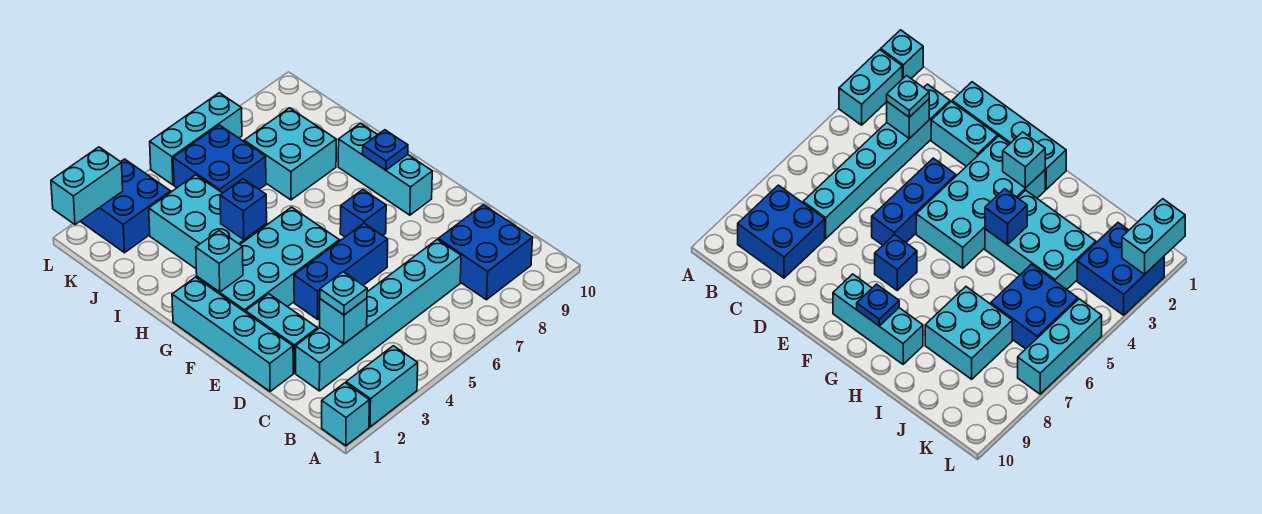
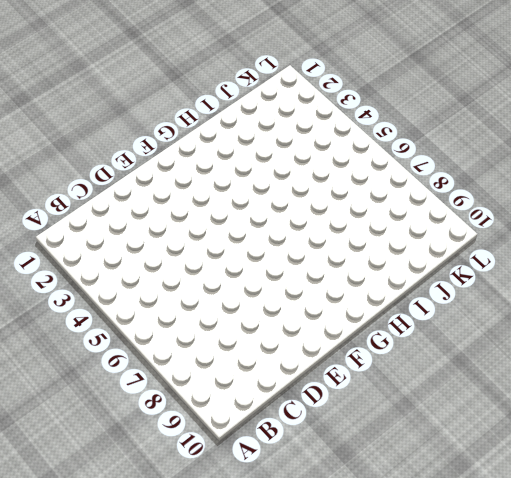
none -> cyan 1x1 brick [322,383,369,446]
none -> cyan 1x2 brick [346,346,418,427]
none -> blue 2x2 brick [438,205,533,300]

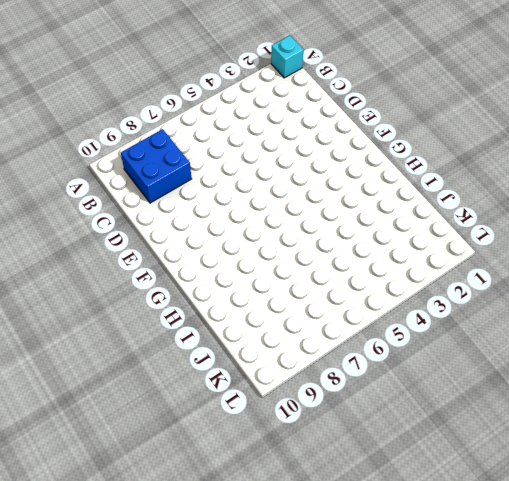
none -> cyan 1x2 brick [346,346,418,427]
none -> cyan 1x6 brick [296,239,461,391]
none -> cyan 1x4 brick [172,277,293,392]

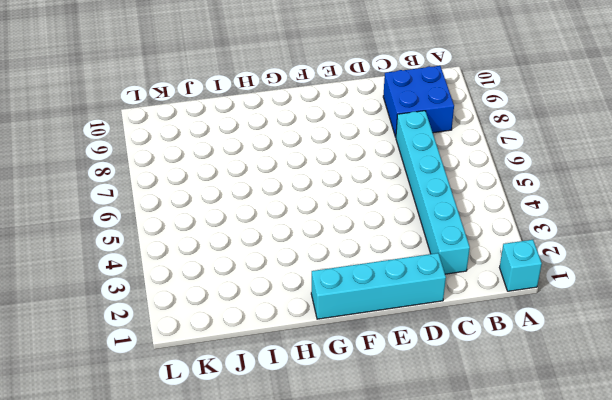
none -> cyan 1x2 brick [346,346,418,427]
none -> cyan 1x2 brick [246,294,317,373]
none -> blue 1x3 brick [294,223,388,319]

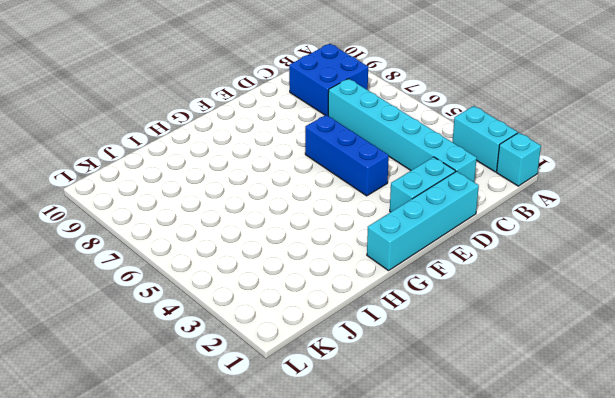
none -> cyan 2x4 brick [197,207,339,312]
none -> blue 1x1 brick [340,190,386,237]
none -> cyan 1x3 brick [338,123,432,215]

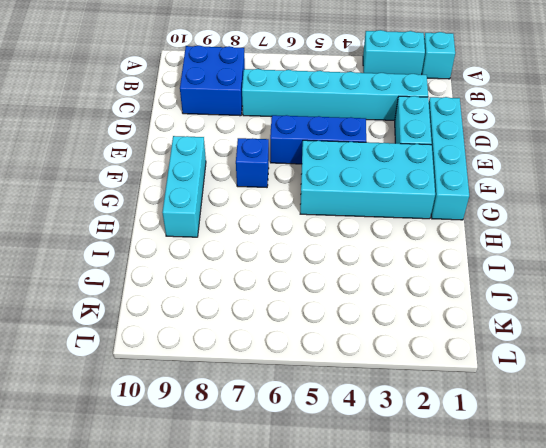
none -> cyan 2x3 brick [149,175,267,269]
none -> cyan 2x2 brick [244,108,336,200]
none -> blue 2x2 brick [173,125,266,193]

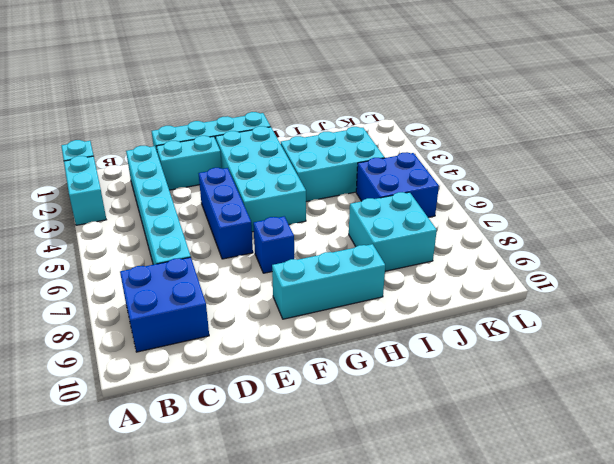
none -> blue 2x2 brick [80,159,171,253]
none -> cyan 1x3 brick [150,93,242,185]
none -> cyan 1x1 brick [320,298,367,344]

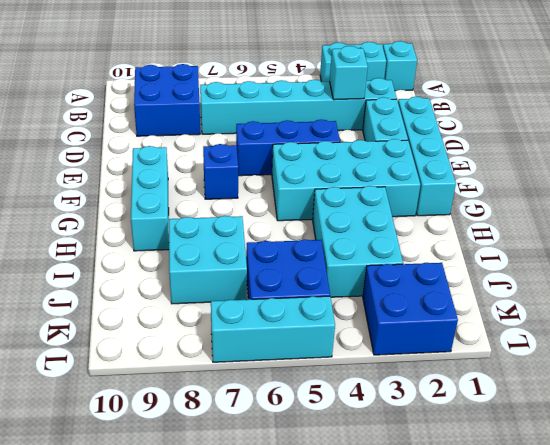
none -> cyan 1x1 brick [196,231,243,292]
none -> blue 1x1 plate [363,130,408,170]
none -> blue 1x1 brick [220,179,267,240]

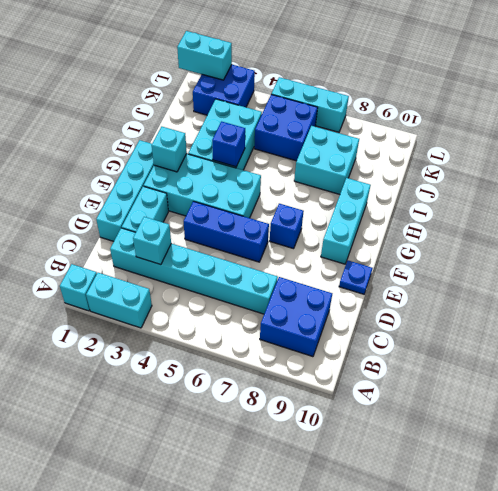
blue 1x1 plate [339,261,373,294] -> blue 1x1 plate moved to [363,130,408,170]
none -> cyan 1x1 plate [320,272,367,315]

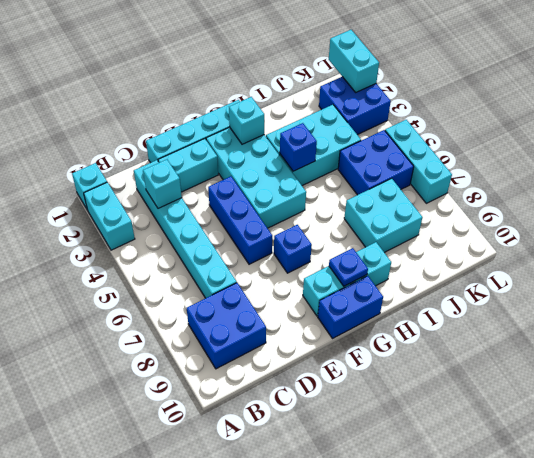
blue 1x2 brick [318,276,383,338] -> none
none -> cyan 1x1 plate [320,272,367,315]

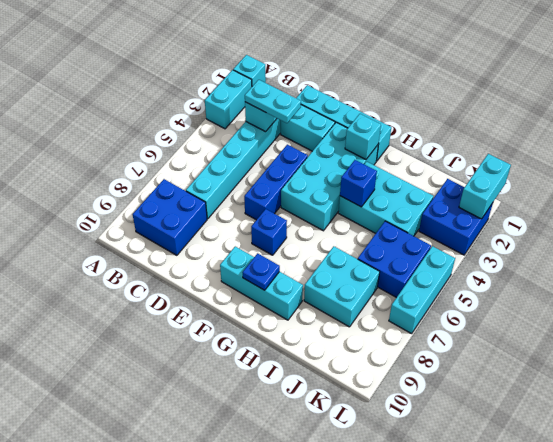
cyan 1x2 plate [245,80,301,123] -> cyan 1x1 plate [320,272,367,315]

